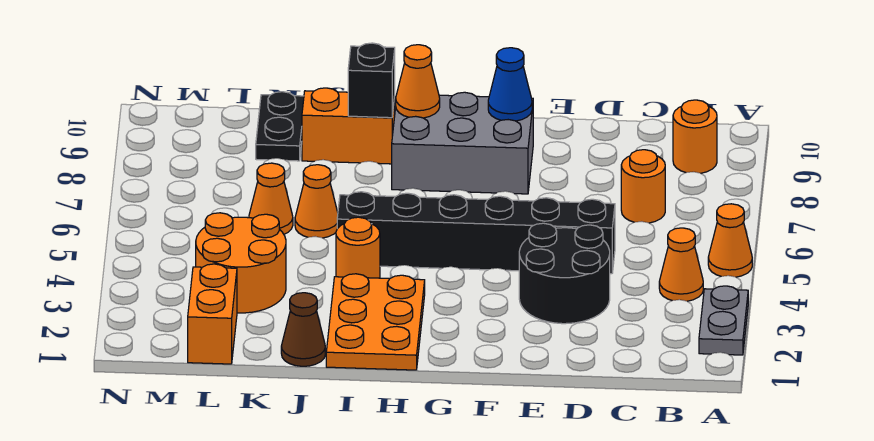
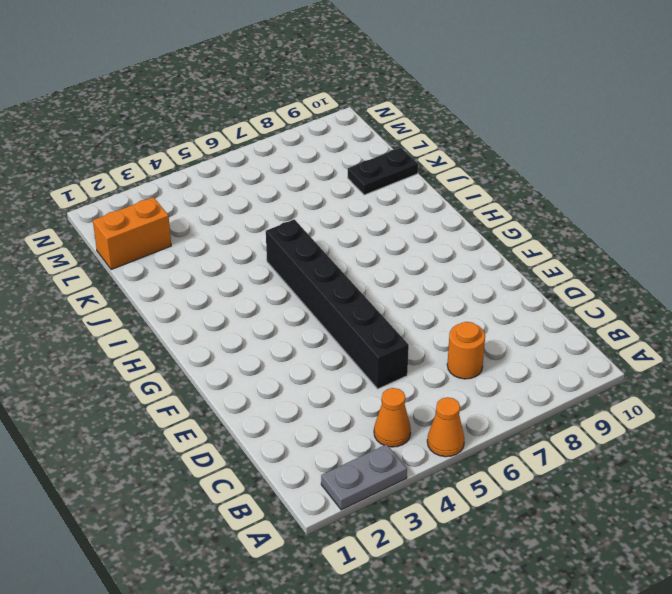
none -> orange 1x1 round brick [673,100,717,173]
none -> black 2x2 round brick [519,223,610,324]
none -> grey 2x3 brick [392,92,533,194]

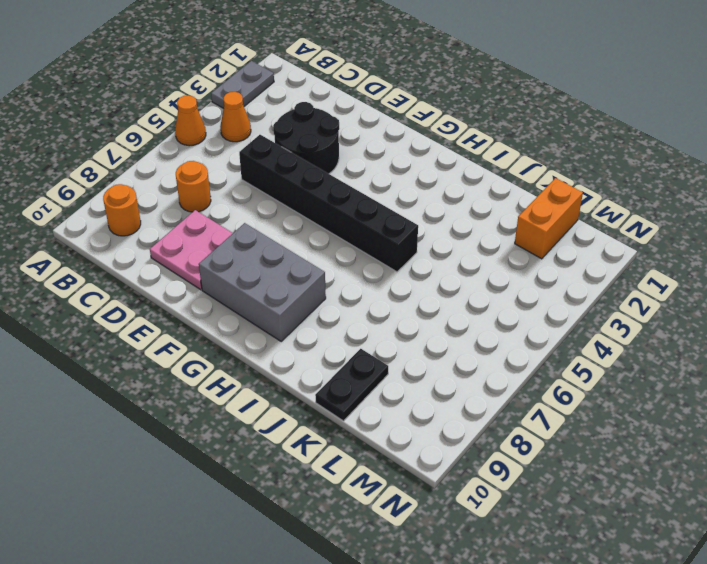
pink 2x2 plate [150,210,233,290] -> none
none -> orange 2x3 plate [326,274,425,370]
none -> orange 1x1 round brick [336,217,380,278]
none -> orange 1x2 brick [302,88,395,164]

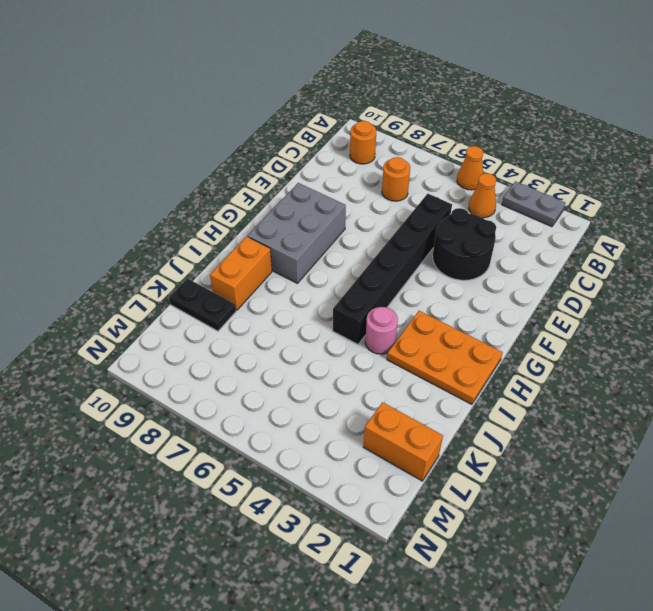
pink 1x1 round brick [365,307,398,354] -> orange 1x1 round brick [336,217,380,278]
none -> brown 1x1 cone [281,293,325,366]
none -> orange 1x1 cone [295,165,338,238]
none -> orange 2x2 round brick [196,213,286,313]

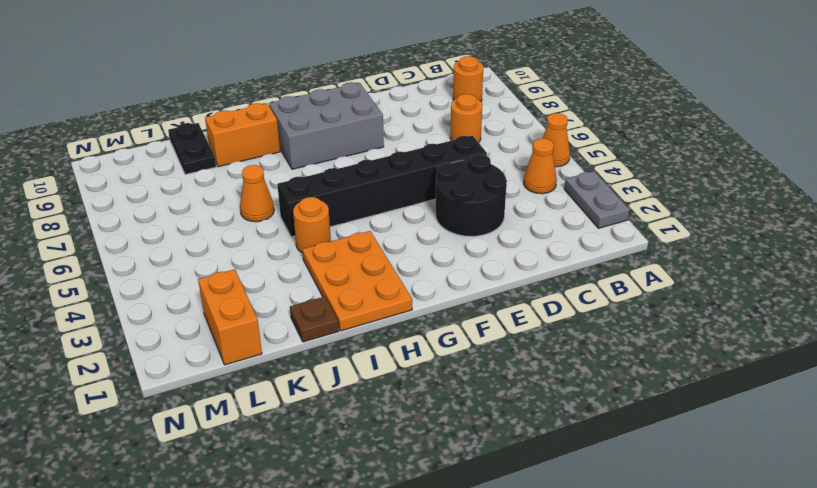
brown 1x1 plate [290,297,339,342] -> brown 1x1 cone [281,293,325,366]
none -> orange 2x2 round brick [196,213,286,313]
none -> orange 1x1 cone [249,163,293,234]
none -> blue 1x1 cone [488,48,532,121]

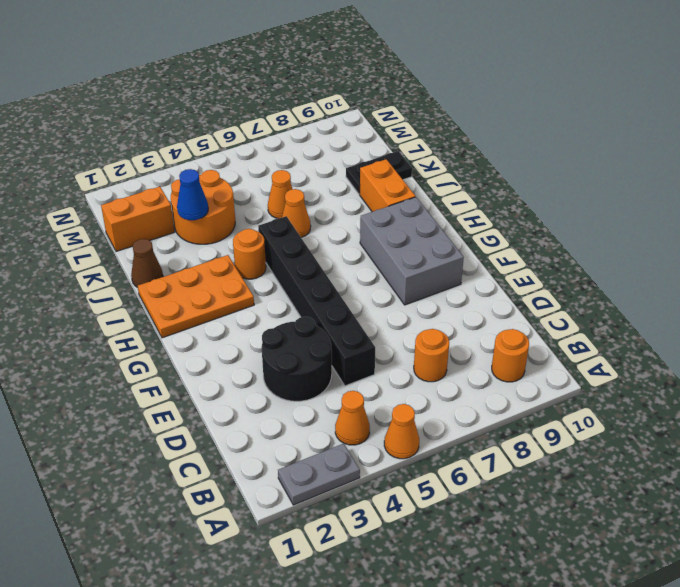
blue 1x1 cone [177,169,208,220] -> blue 1x1 cone moved to [488,48,532,121]
none -> orange 1x1 cone [396,45,440,118]
none -> black 1x1 brick [348,43,395,118]

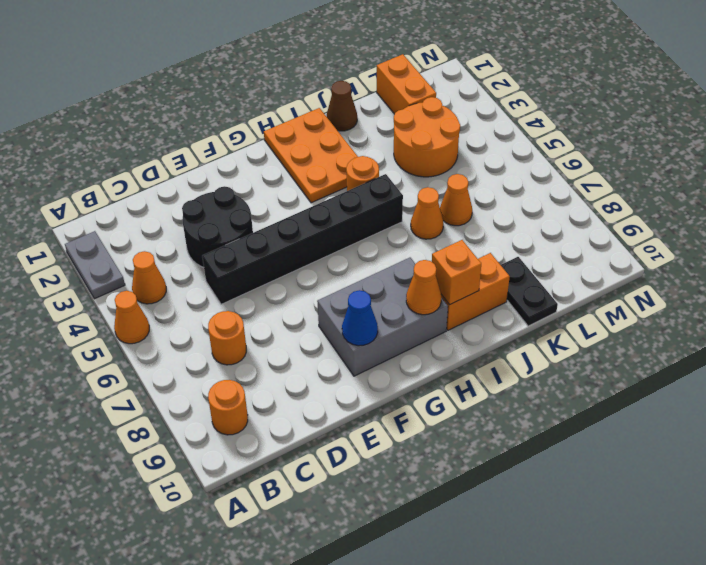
orange 1x1 brick [432,240,481,305] -> black 1x1 brick [348,43,395,118]

